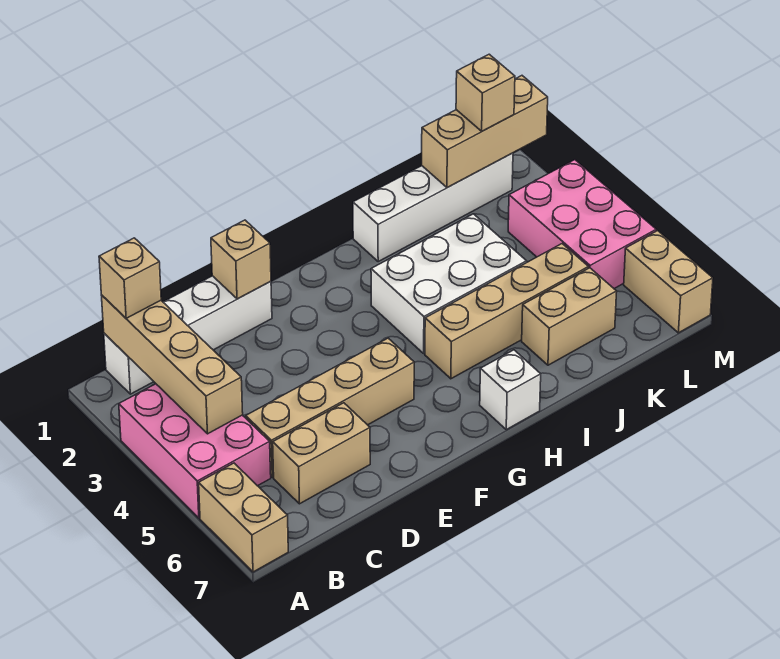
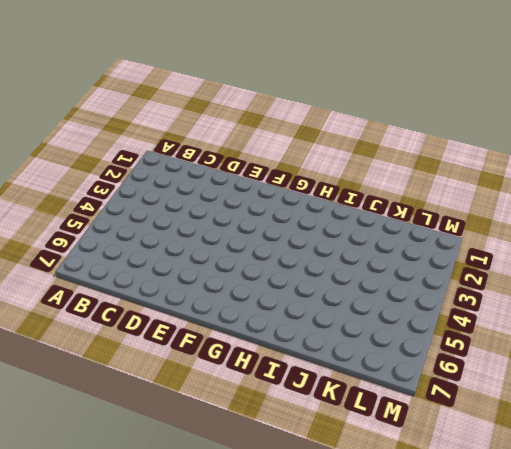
none -> pink 2x3 brick [119,384,271,518]
none -> tan 1x2 brick [199,463,288,572]
none -> white 1x4 brick [104,276,272,394]

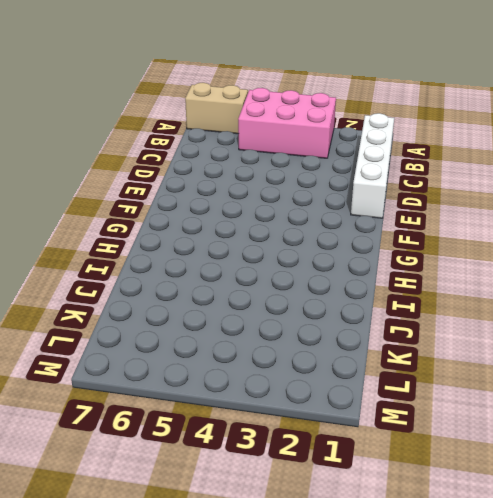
none -> tan 1x4 brick [246,338,414,477]
none -> tan 1x2 brick [273,403,370,504]
none -> white 2x3 brick [371,214,527,353]

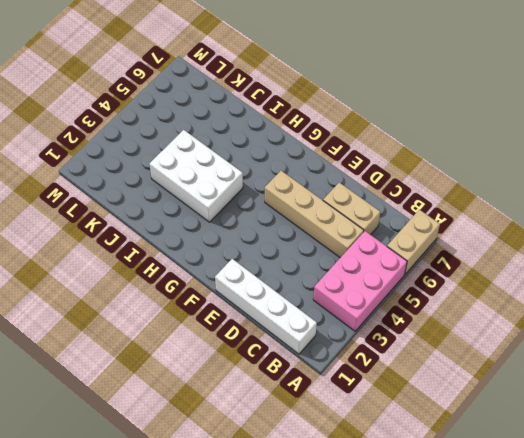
none -> tan 1x4 brick [425,244,588,379]
none -> white 1x1 brick [480,350,541,430]
none -> white 1x4 brick [353,153,513,261]

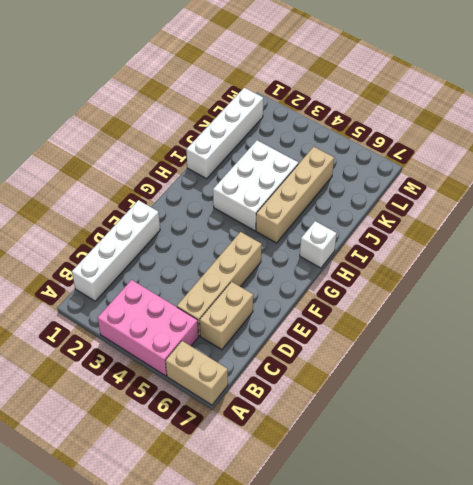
none -> tan 1x2 brick [522,268,617,365]
none -> pink 2x3 brick [508,160,656,289]
none -> tan 1x2 brick [624,231,713,333]

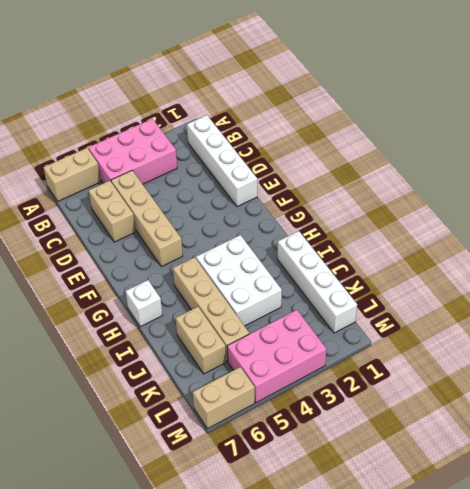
none -> tan 1x4 brick [101,295,243,434]
none -> tan 1x1 brick [211,220,271,299]
none -> tan 1x3 brick [422,76,548,188]

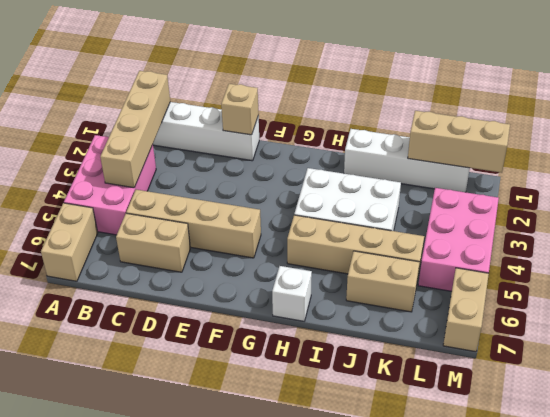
none -> tan 1x1 brick [99,238,161,318]
none -> tan 1x1 brick [456,54,515,131]

